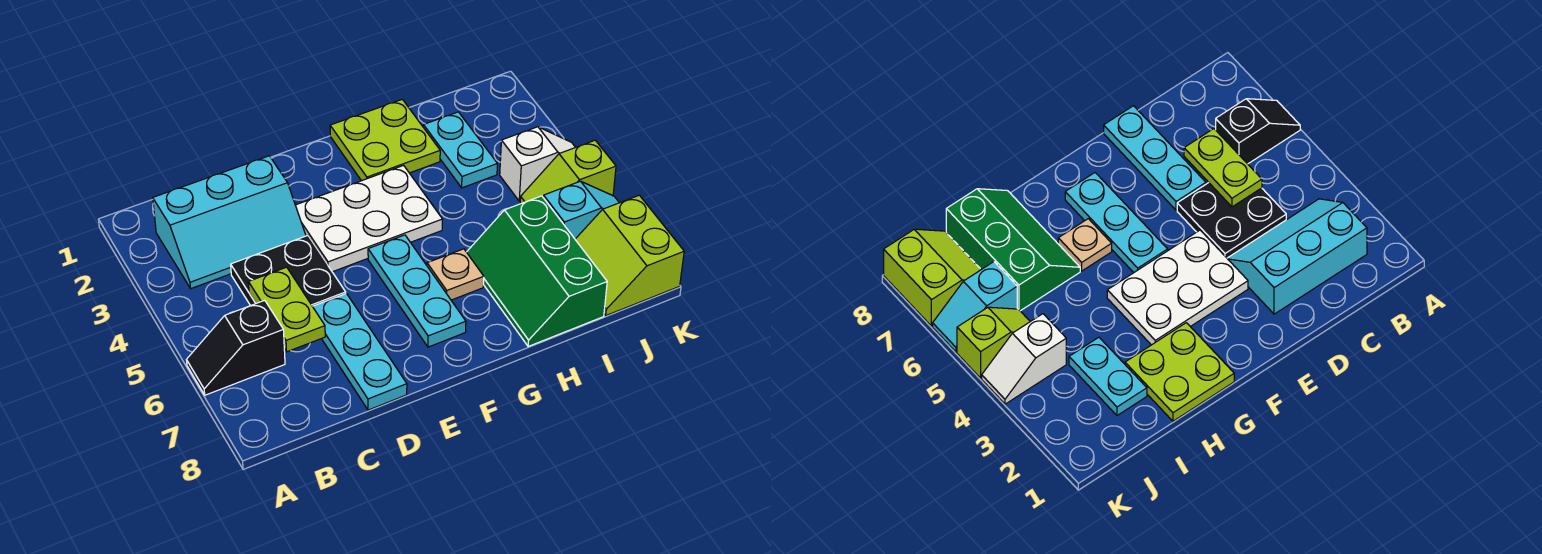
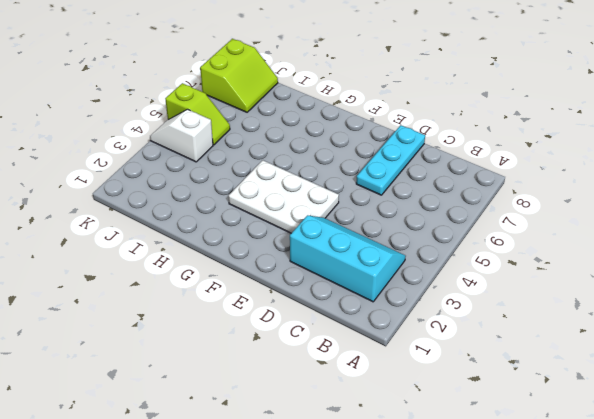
none -> black 1x2 slope [187,300,285,395]
none -> black 2x2 plate [231,236,346,306]
none -> cyan 1x3 plate [368,235,466,347]

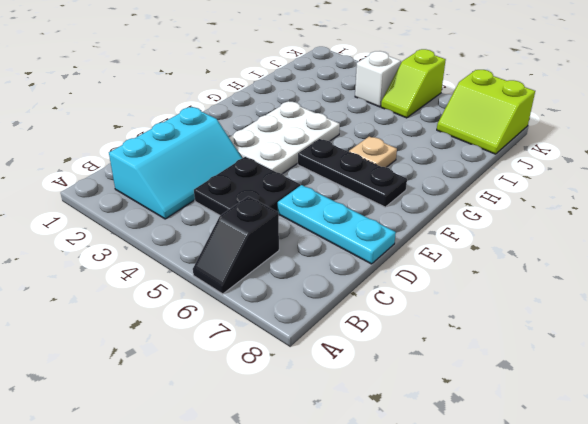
black 1x3 plate [298,139,407,207] -> cyan 1x3 plate [368,235,466,347]
none -> lime 2x2 plate [330,99,440,181]
none -> green 2x3 slope [467,196,607,347]
none -> cyan 1x2 plate [423,112,497,188]

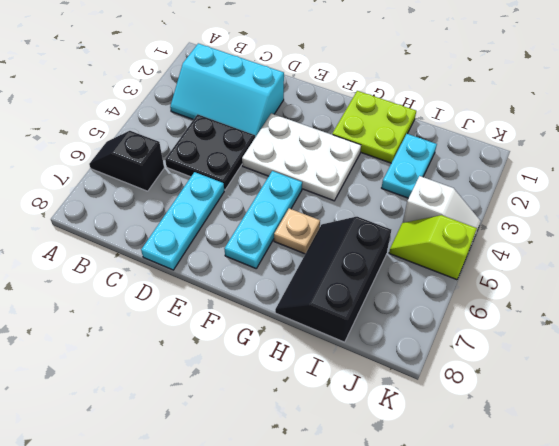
black 2x3 slope [275,217,391,342] -> green 2x3 slope [467,196,607,347]
none -> cyan 1x2 slope [543,181,619,239]
none -> lime 2x2 slope [575,195,684,316]
none -> lime 1x2 plate [249,267,325,352]

